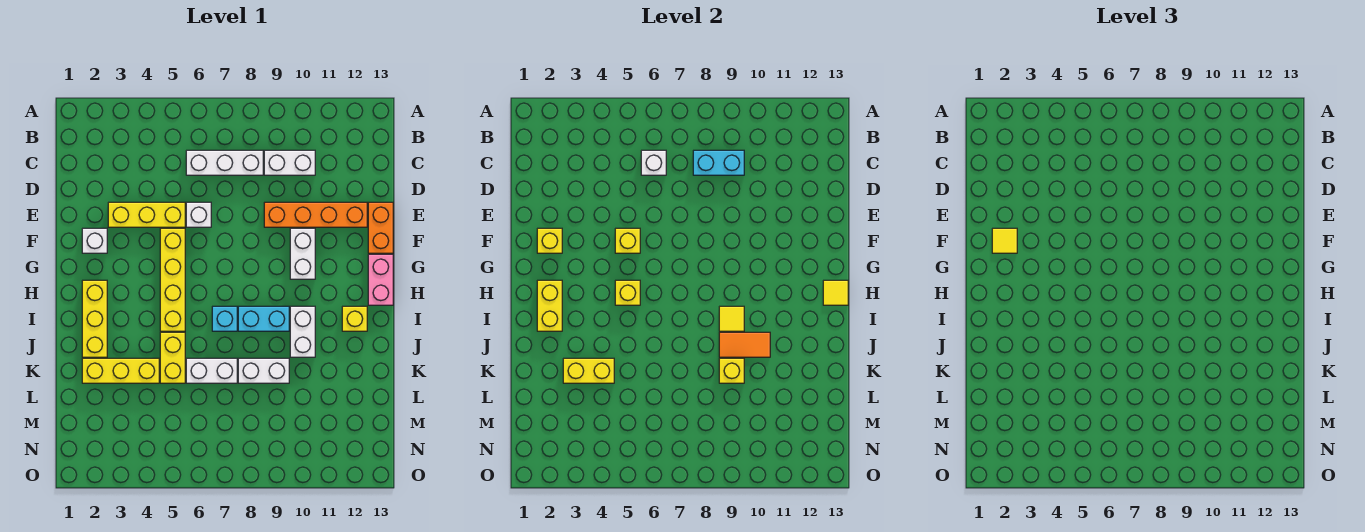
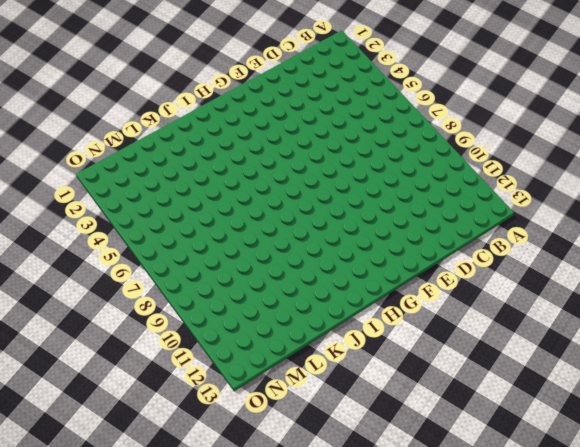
none -> white 1x3 brick [186,150,263,175]
none -> white 1x2 brick [264,150,315,175]
none -> yellow 1x3 brick [108,202,185,227]
none -> white 1x1 brick [186,202,211,227]

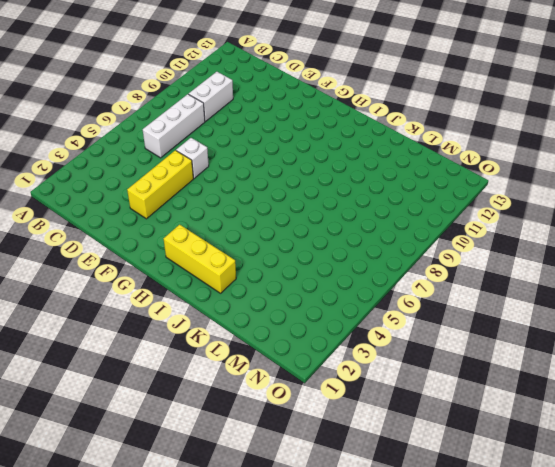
none -> orange 1x4 brick [264,202,367,227]
none -> orange 1x2 brick [368,202,393,253]
none -> white 1x1 brick [82,228,107,253]
none -> yellow 1x4 brick [160,228,185,331]

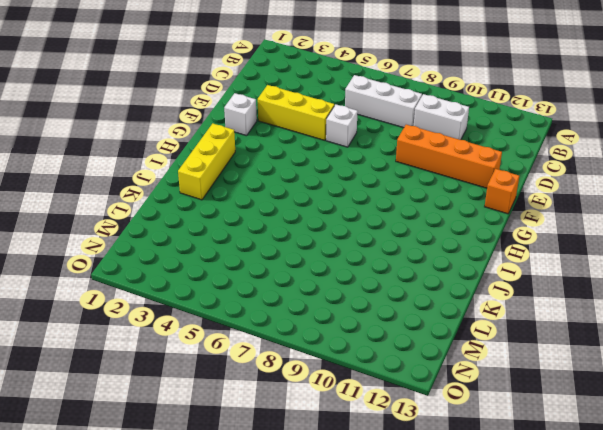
orange 1x1 brick [485,169,519,214] -> orange 1x2 brick [368,202,393,253]
none -> yellow 1x4 brick [160,228,185,331]
none -> white 1x2 brick [290,228,315,279]
none -> pink 1x2 brick [368,254,393,305]
none -> cyan 1x1 brick [212,306,237,331]

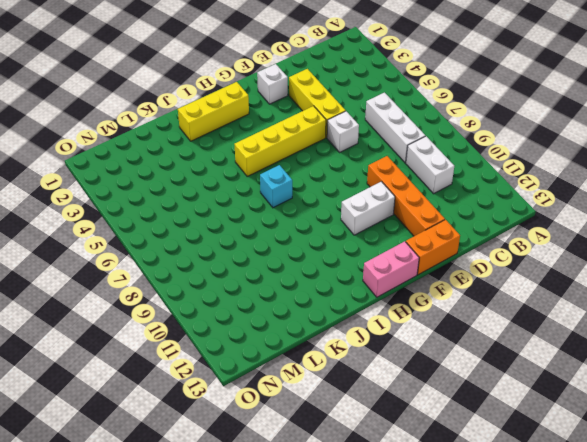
none -> cyan 1x2 brick [238,306,289,331]
none -> white 1x2 brick [290,306,315,357]
none -> yellow 1x1 brick [342,306,367,331]
none -> yellow 1x2 brick [160,332,185,383]

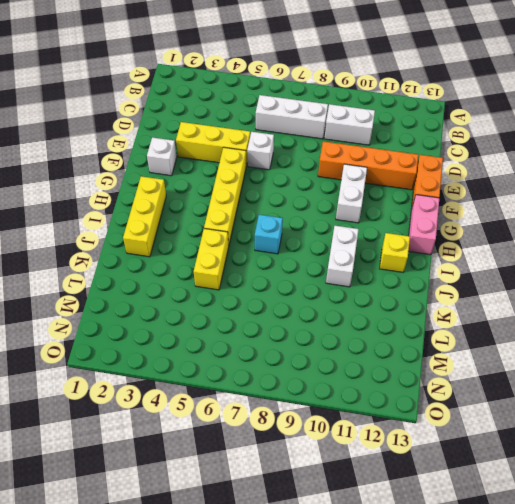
none -> cyan 1x2 brick [238,306,289,331]
none -> yellow 1x3 brick [82,358,159,383]
none -> white 1x2 brick [186,358,237,383]
none -> white 1x2 brick [238,358,289,383]

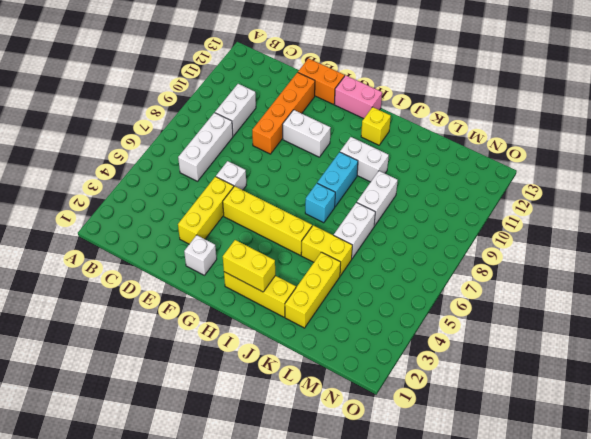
none -> white 1x1 brick [641,150,666,175]
none -> cyan 1x2 brick [693,150,744,175]
none -> yellow 1x1 brick [537,228,562,253]
none -> yellow 1x1 brick [615,228,640,253]

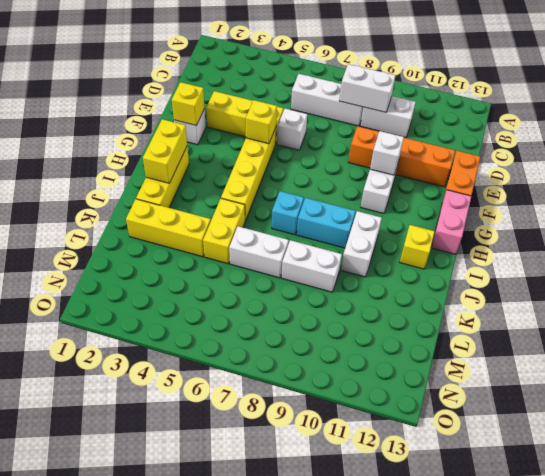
white 1x2 brick [339,64,396,112] -> cyan 1x2 brick [693,150,744,175]
white 1x1 brick [370,131,404,175] -> white 1x1 brick moved to [641,150,666,175]
none -> yellow 1x1 brick [615,280,640,305]
none -> yellow 1x1 tile [823,280,848,305]
none -> yellow 1x1 tile [719,306,744,331]
none -> orange 1x2 tile [719,332,770,357]

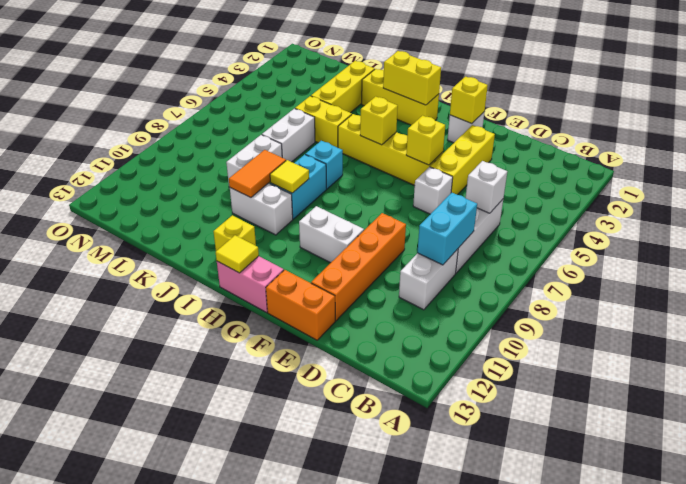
none -> yellow 1x2 brick [563,358,614,383]
none -> yellow 1x1 brick [719,358,744,383]
none -> yellow 1x1 tile [992,228,1017,253]

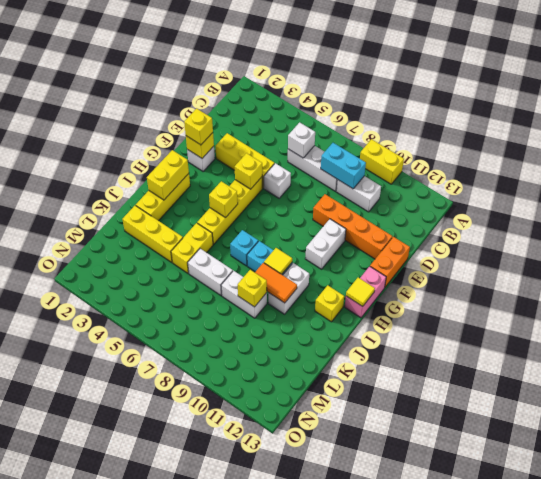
yellow 1x2 brick [360,139,404,184] -> yellow 1x2 brick moved to [563,358,614,383]
yellow 1x1 brick [184,109,213,145] -> yellow 1x1 tile [992,228,1017,253]

